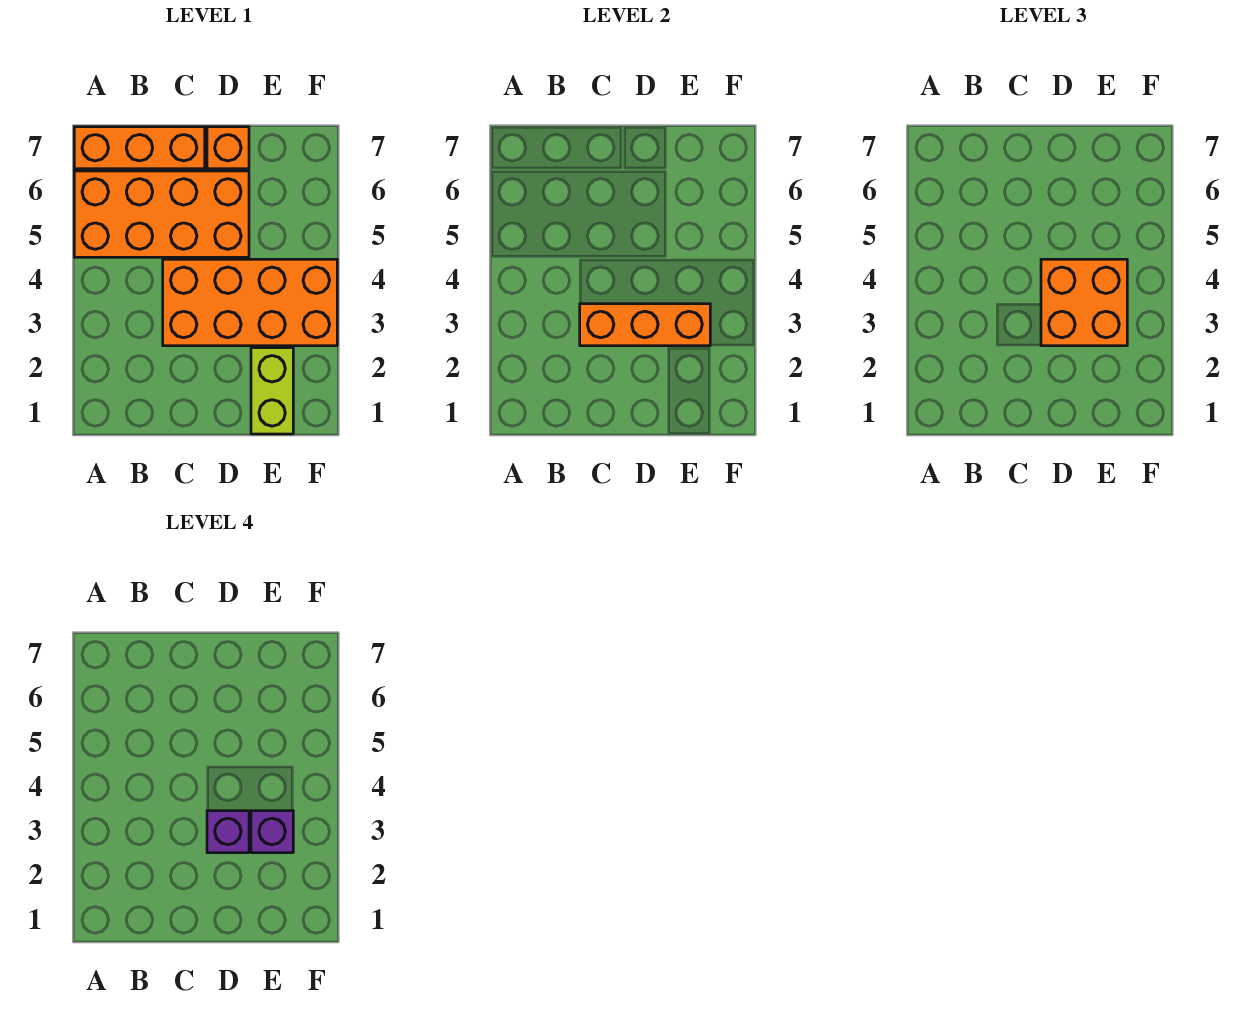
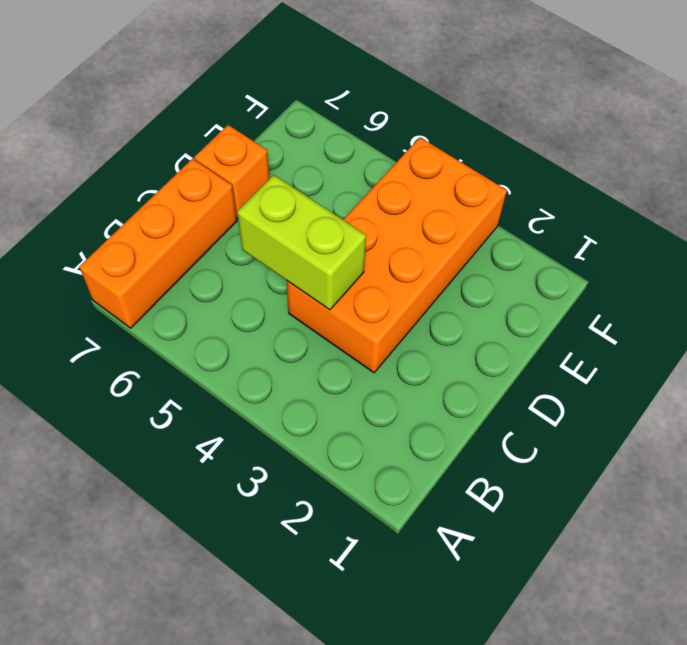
lime 1x2 brick [237,175,366,310] -> lime 1x2 brick moved to [251,348,293,434]
none -> orange 2x4 brick [74,171,249,257]
none -> orange 1x3 brick [580,304,710,346]

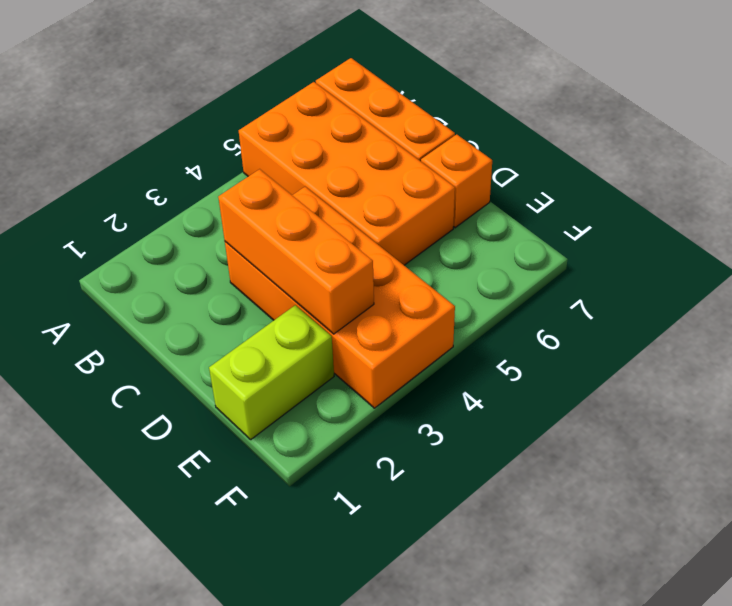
none -> orange 2x2 brick [1041,259,1127,346]
none -> purple 1x1 brick [207,811,249,853]

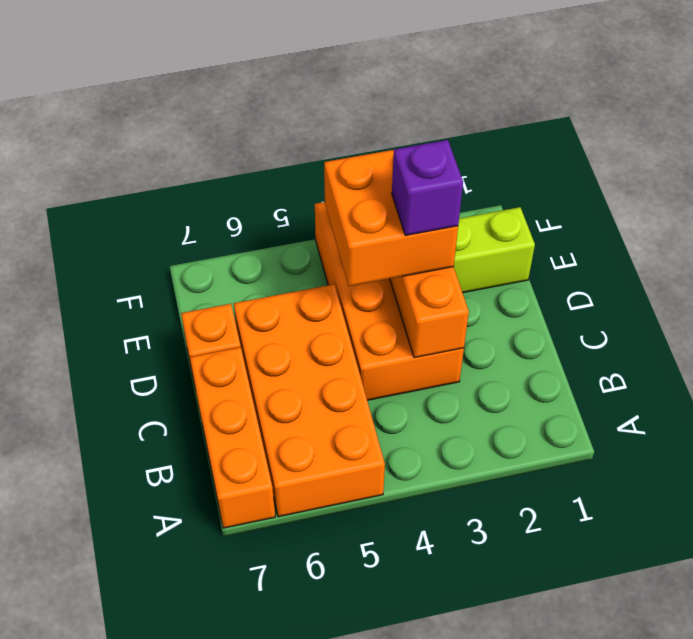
none -> purple 1x1 brick [251,811,293,853]

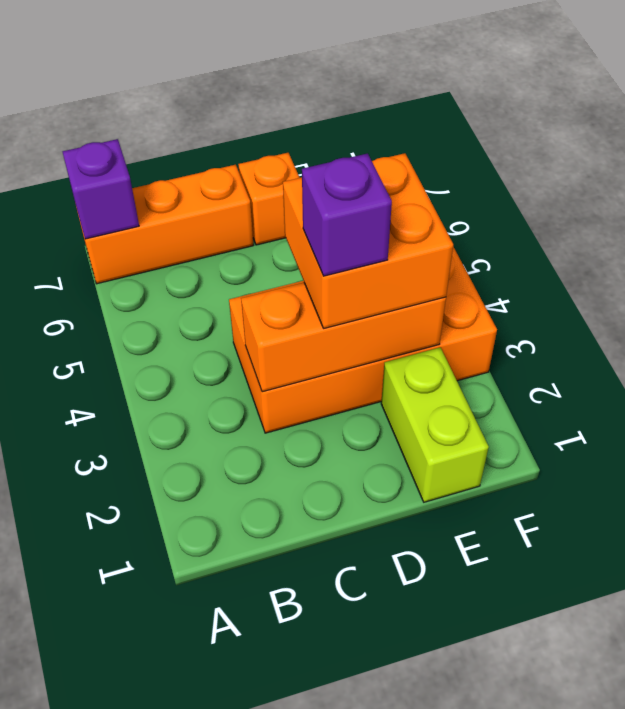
purple 1x1 brick [63,139,139,239] -> purple 1x1 brick moved to [251,811,293,853]
none -> orange 2x4 brick [74,171,249,257]

